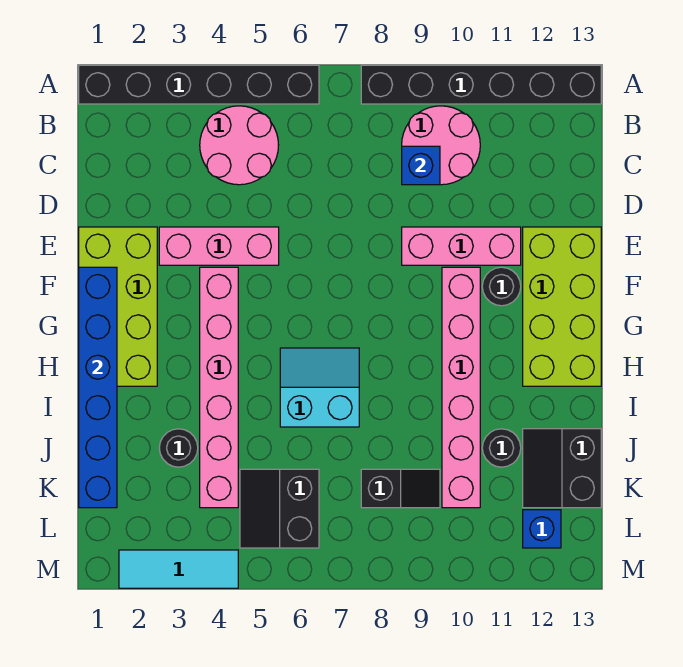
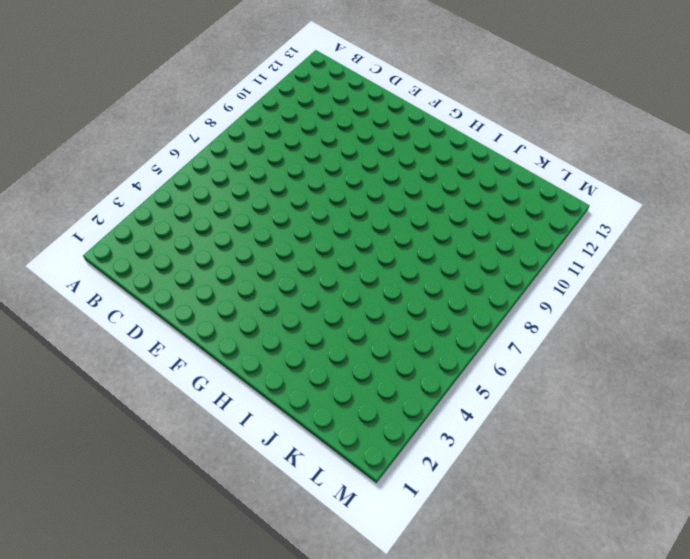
none -> black 1x6 brick [79,65,319,104]
none -> black 1x6 brick [361,65,601,104]
none -> pink 2x2 round brick [200,106,279,185]

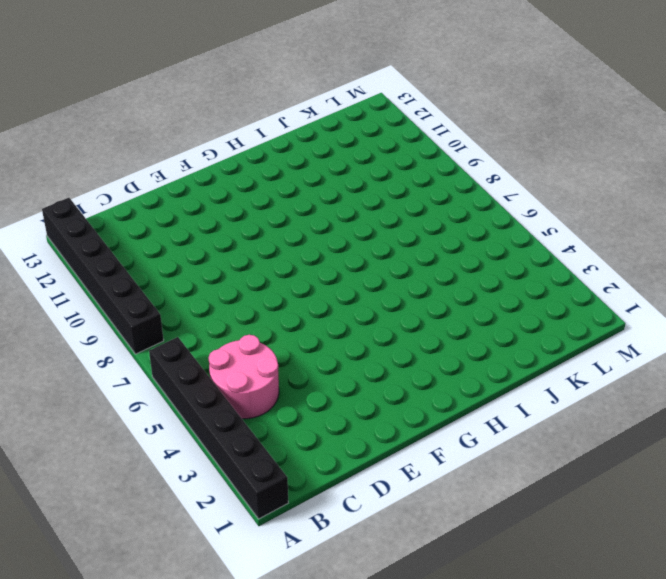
none -> pink 2x2 round brick [402,106,480,185]
none -> lime 2x4 brick [79,227,157,386]
none -> pink 1x3 brick [159,227,279,265]

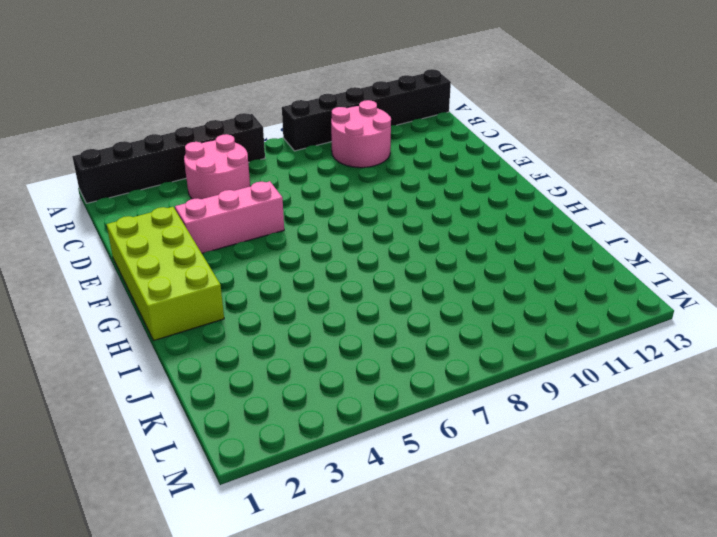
none -> pink 1x3 brick [402,227,521,265]
none -> lime 2x4 brick [523,227,601,386]
none -> pink 1x6 brick [200,267,238,508]

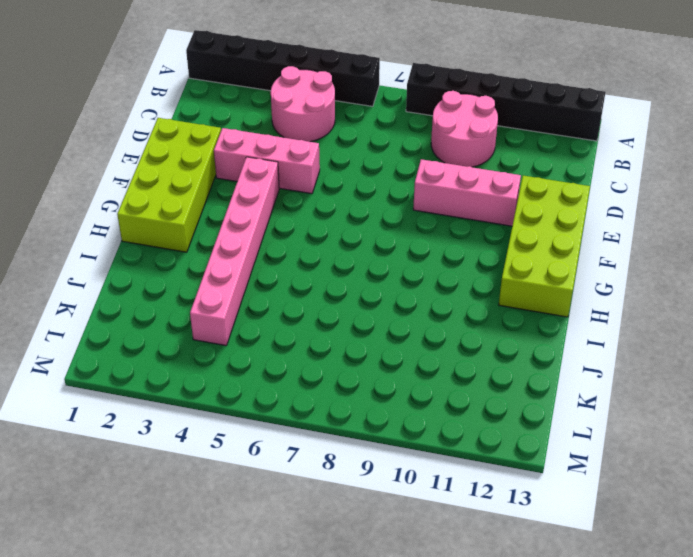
none -> pink 1x6 brick [442,267,480,508]
none -> black 1x1 round brick [482,267,521,306]
none -> cyan 2x2 slope [280,348,359,427]

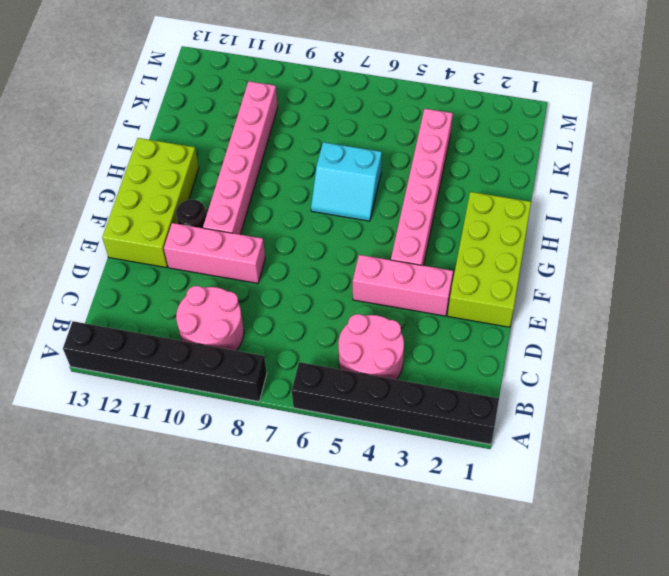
none -> black 1x1 round brick [159,429,198,467]
none -> black 1x1 round brick [482,429,521,467]
none -> black 2x2 slope [523,429,601,508]

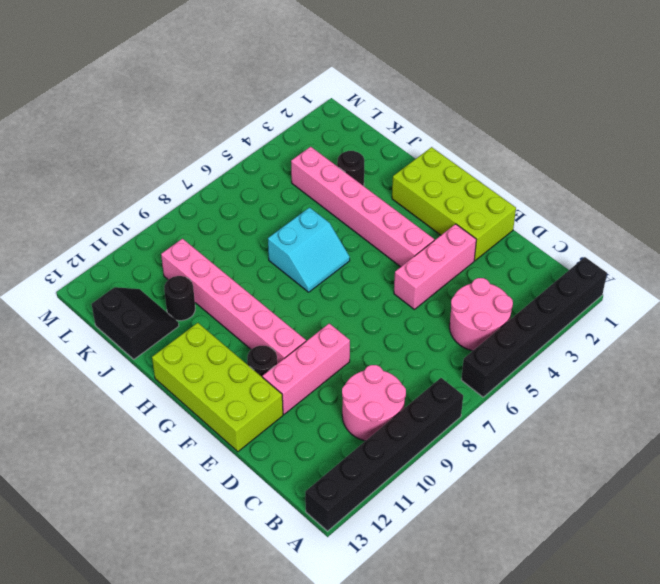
none -> black 2x2 slope [240,469,319,548]
none -> black 1x2 slope [361,469,440,508]
none -> blue 1x1 brick [523,510,561,548]

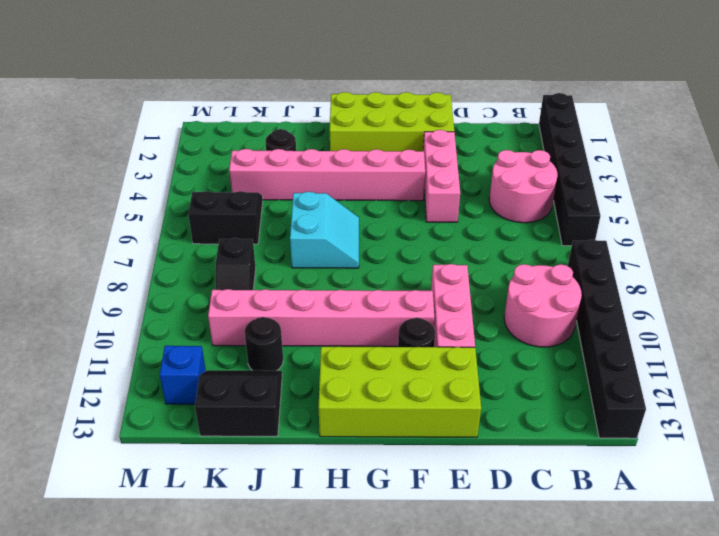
none -> cyan 1x3 tile [119,550,238,588]
none -> blue 1x1 brick [402,146,440,185]
none -> blue 1x6 brick [79,267,117,508]

